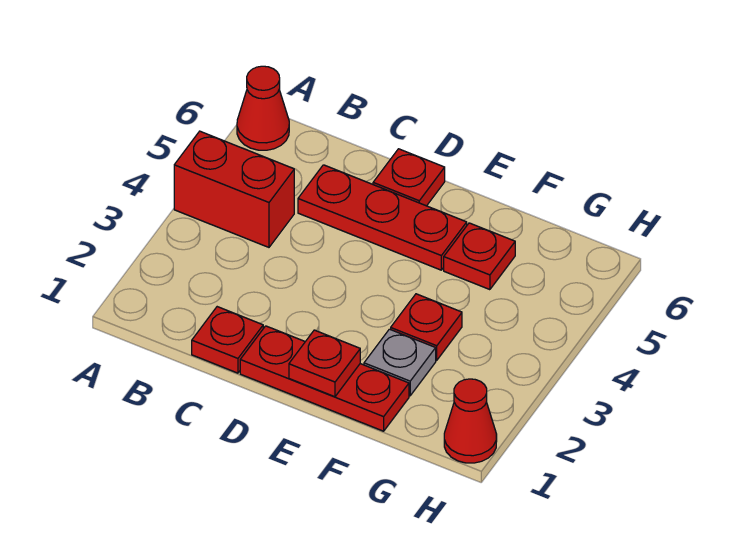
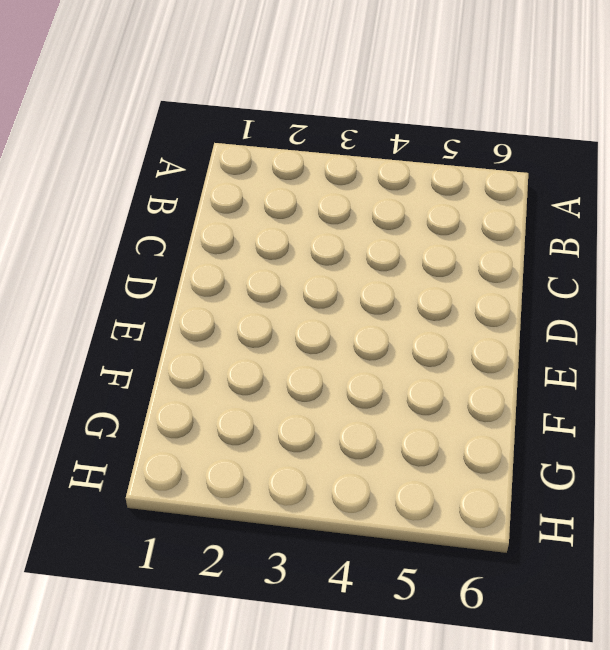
none -> red 1x2 brick [174,131,294,247]
none -> red 1x1 cone [237,66,289,150]

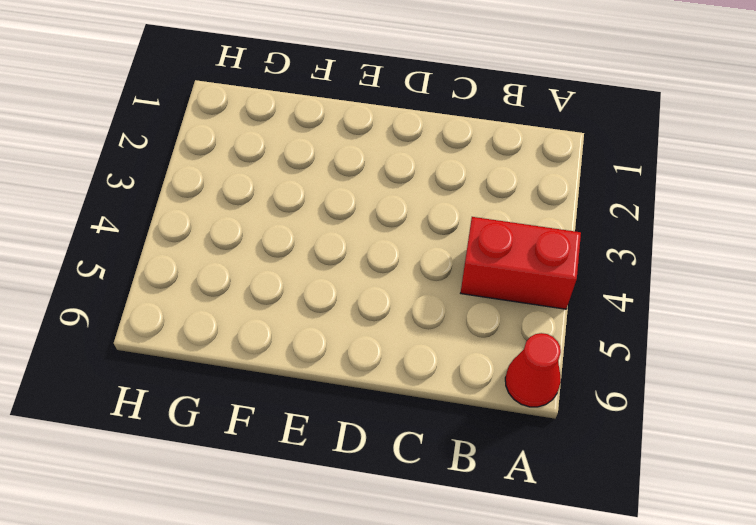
none -> red 1x1 plate [192,307,263,373]
none -> red 1x3 plate [298,165,467,270]

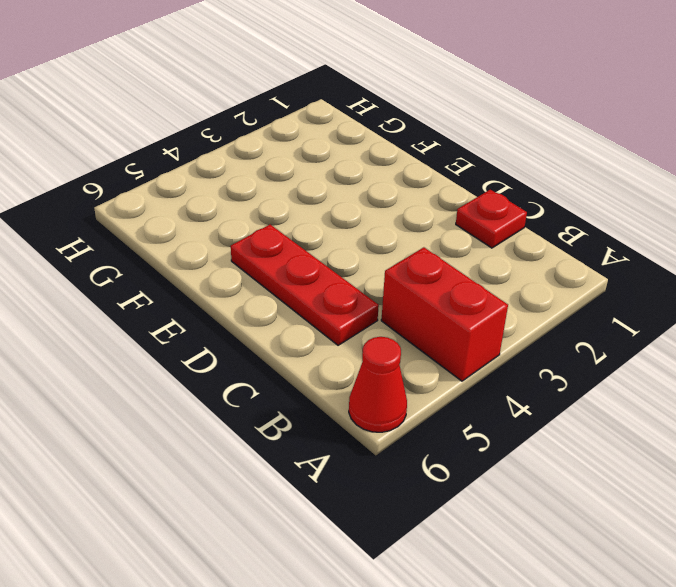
none -> red 1x3 plate [240,326,409,431]
none -> red 1x1 plate [373,149,445,206]

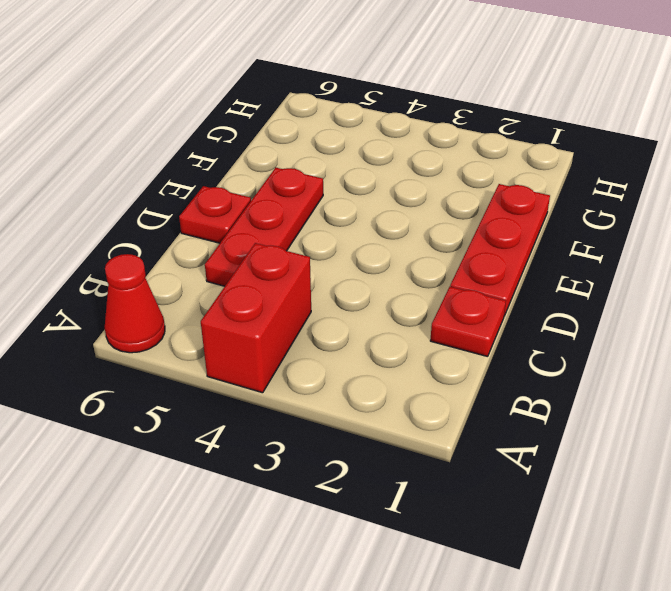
none -> grey 1x1 plate [364,329,436,396]
none -> red 1x1 plate [391,294,462,360]

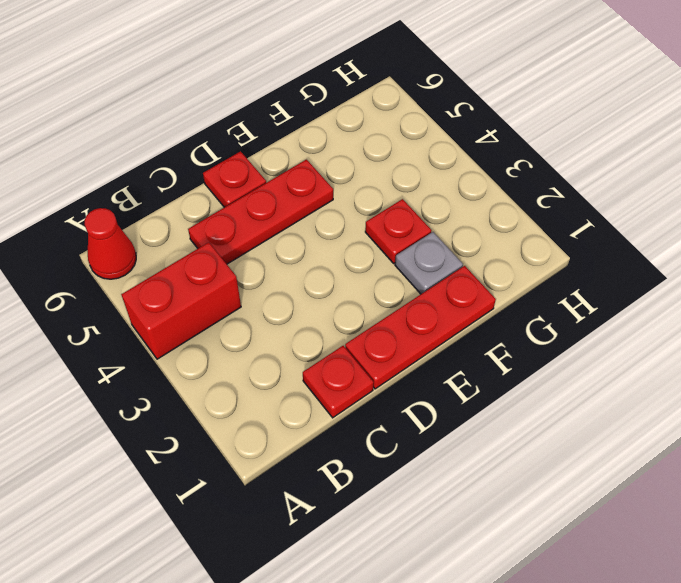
none -> red 1x1 plate [444,223,515,290]
none -> red 1x1 cone [444,379,497,463]

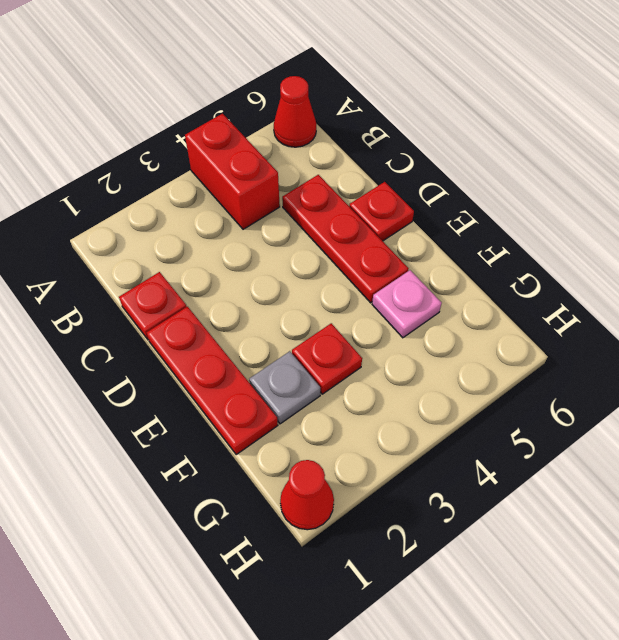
pink 1x1 plate [372,270,442,338] -> red 1x1 plate [444,223,515,290]
none -> red 1x1 plate [289,330,360,397]

